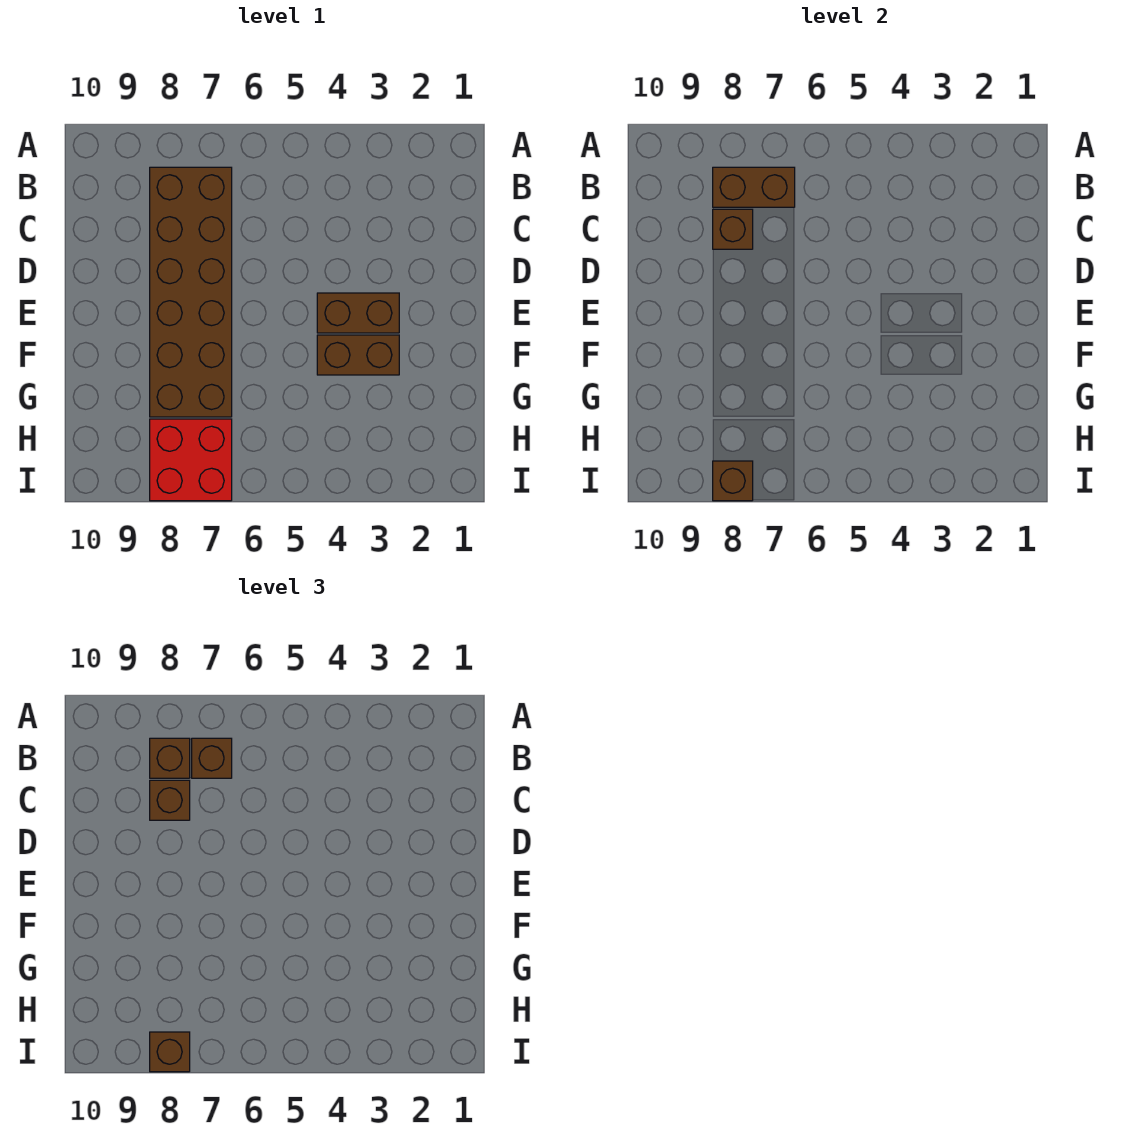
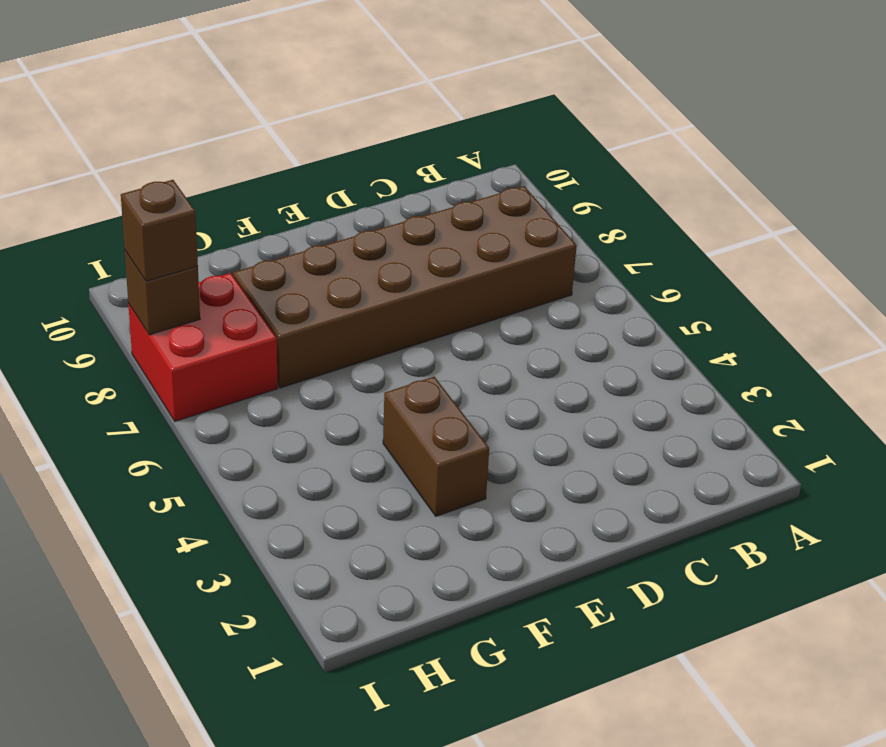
none -> brown 1x2 brick [317,293,399,333]
none -> brown 1x2 brick [713,167,795,207]

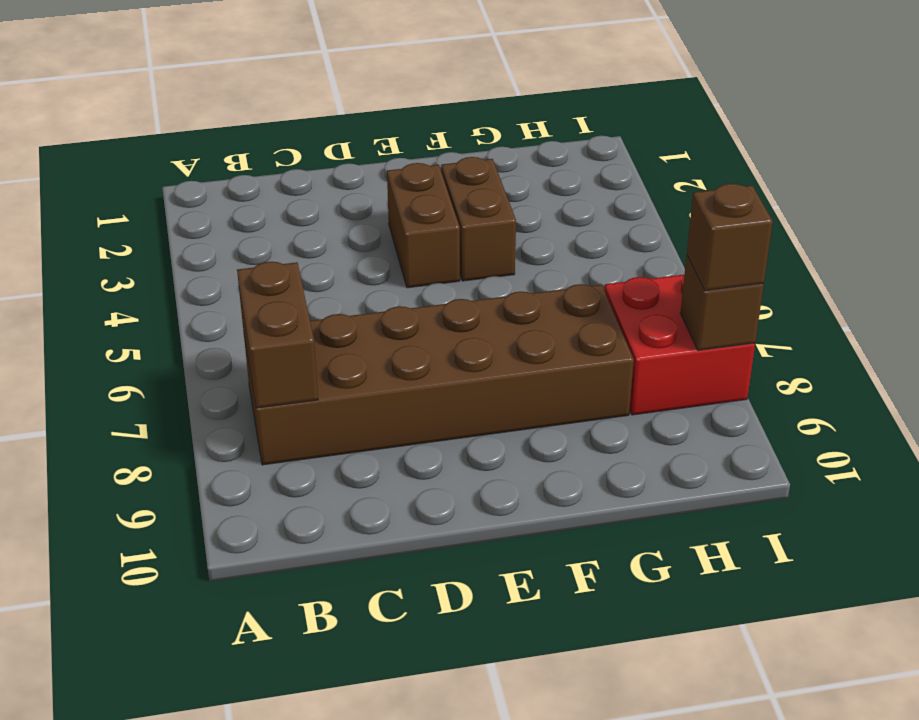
none -> brown 1x1 brick [713,209,753,249]
none -> brown 1x1 brick [192,738,232,778]

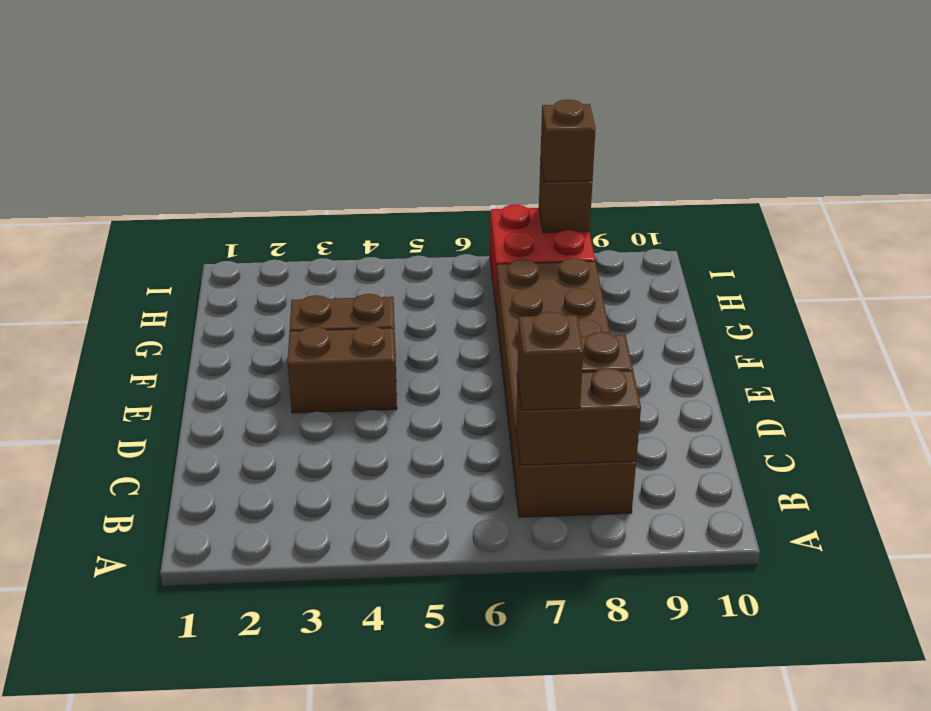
none -> brown 1x1 brick [150,738,190,778]
none -> brown 1x1 brick [150,780,190,820]

